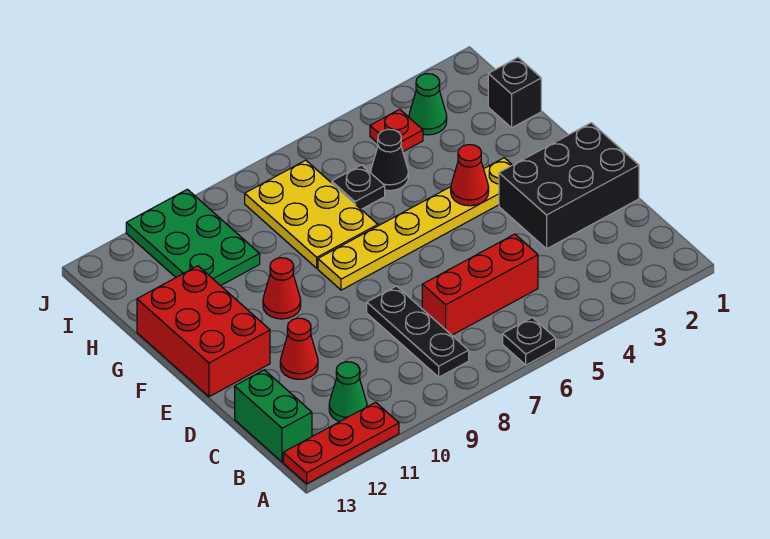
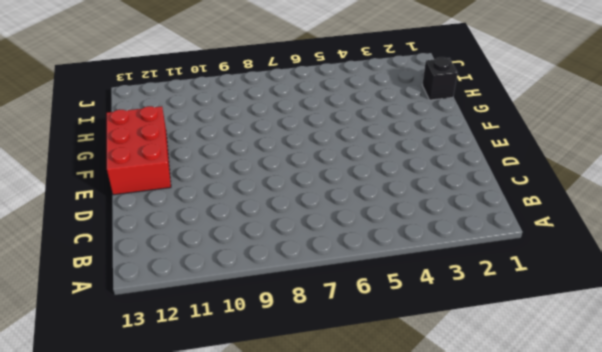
none -> black 1x1 plate [503,317,556,365]
none -> red 1x3 plate [283,402,399,484]
none -> black 1x3 plate [367,286,469,377]

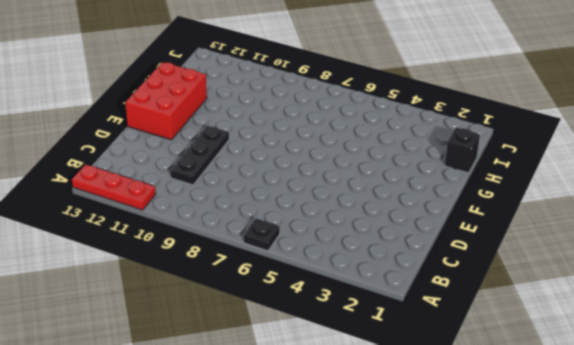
black 1x3 plate [170,126,229,185] -> black 1x3 plate moved to [367,286,469,377]
none -> green 1x1 cone [329,362,367,422]
none -> green 1x2 brick [235,370,312,462]
none -> red 1x3 brick [422,234,538,335]

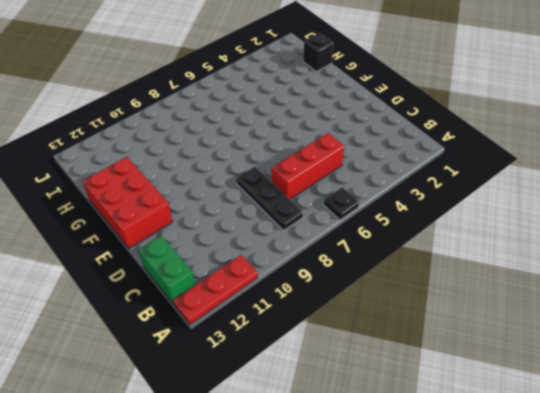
none -> green 1x1 cone [329,362,367,422]
none -> black 2x3 brick [499,123,639,249]
none -> red 1x1 cone [280,318,318,379]

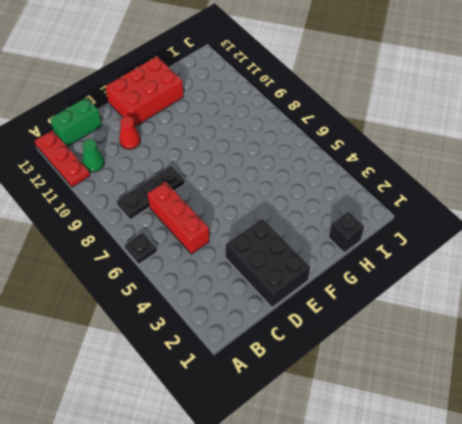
none -> yellow 1x6 plate [318,158,512,290]
none -> red 1x1 cone [263,258,301,319]
none -> yellow 2x3 plate [245,160,378,268]

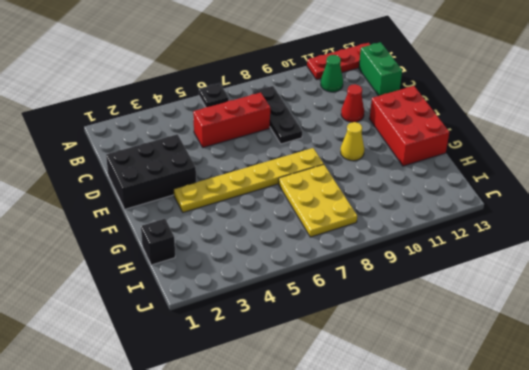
yellow 1x1 cone [341,122,364,161] -> red 1x1 cone [263,258,301,319]
none -> black 1x1 cone [371,129,408,191]
none -> black 1x1 plate [332,165,385,209]
none -> green 2x3 plate [126,189,260,286]

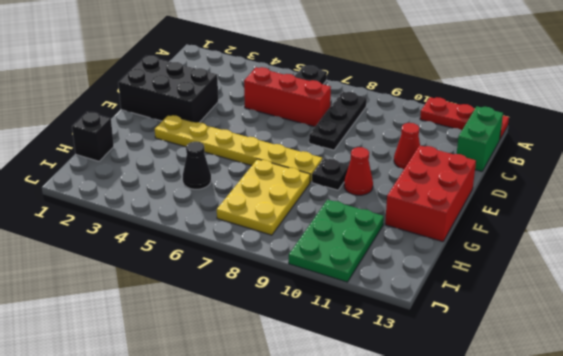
black 1x1 plate [312,158,349,190] -> black 1x1 plate moved to [332,165,385,209]
none -> green 1x1 cone [329,362,367,422]
none -> green 1x1 cone [409,74,447,135]
none -> red 1x1 plate [370,109,423,152]

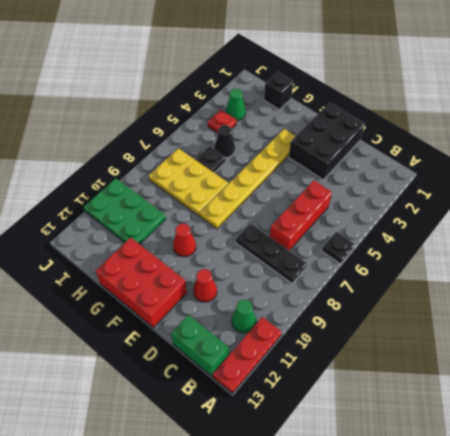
none -> red 1x1 cone [451,145,489,206]

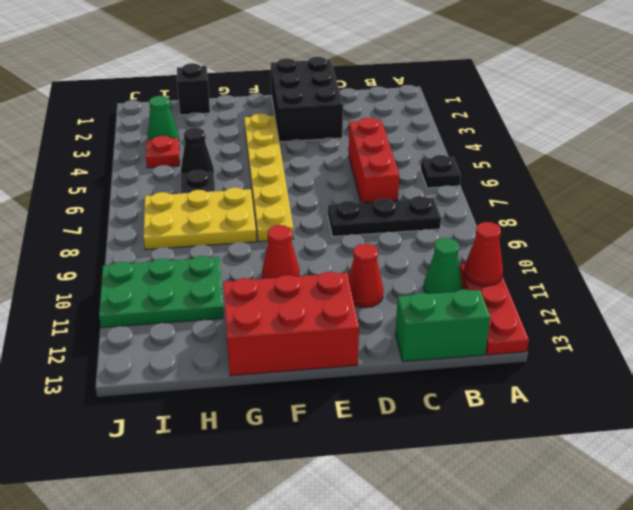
red 1x1 cone [464,222,503,286] -> red 1x1 cone moved to [451,145,489,206]

